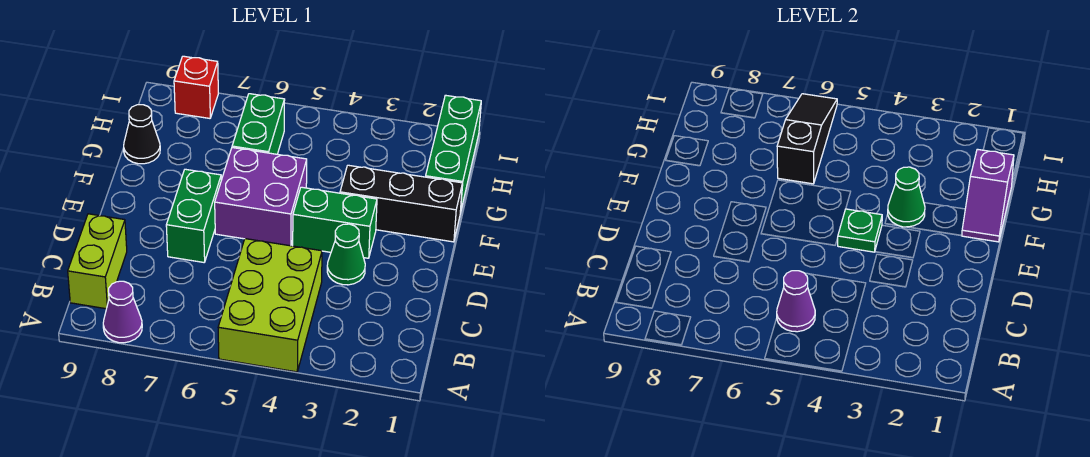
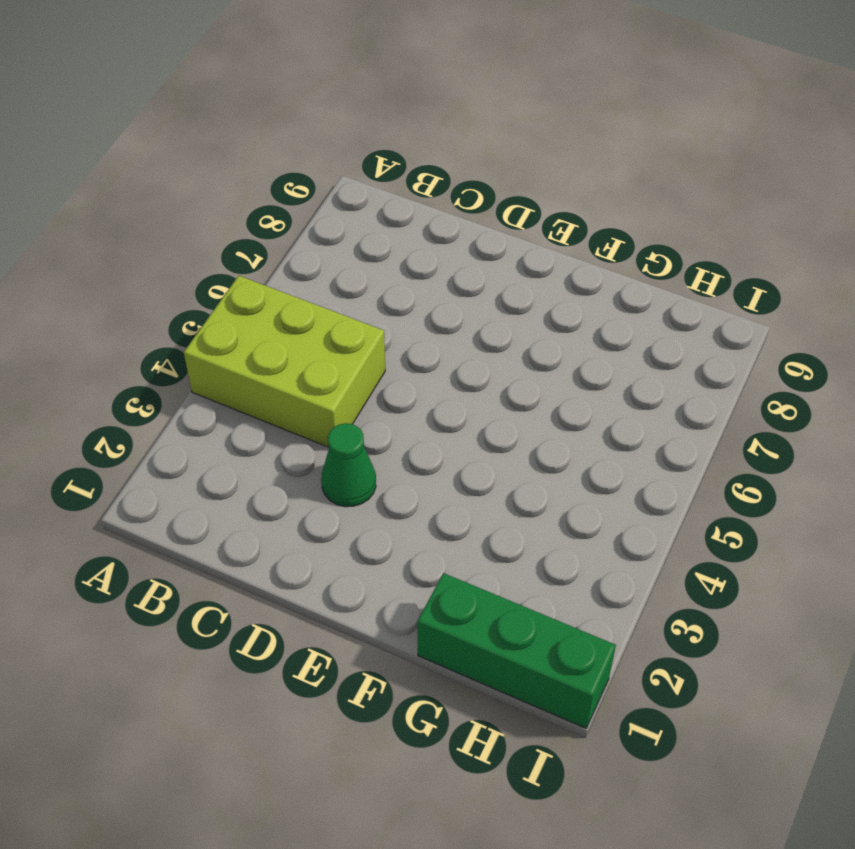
none -> purple 1x1 cone [103,281,142,343]
none -> lime 1x2 brick [68,214,127,309]
none -> green 1x2 brick [166,169,221,262]

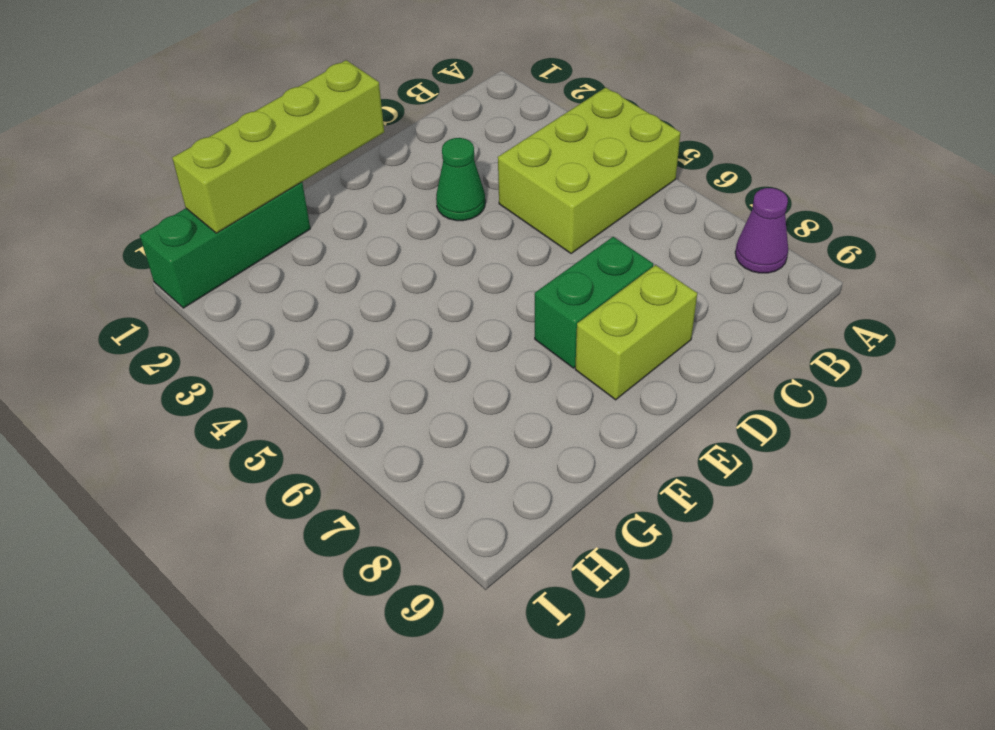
lime 1x2 brick [575,265,697,400] -> lime 1x2 brick moved to [68,214,127,309]
lime 1x4 brick [172,60,384,233] -> purple 1x2 slope [962,149,1014,242]
none -> green 1x2 brick [293,187,377,258]
none -> purple 2x2 brick [215,148,307,246]
none -> black 1x3 brick [340,165,462,242]

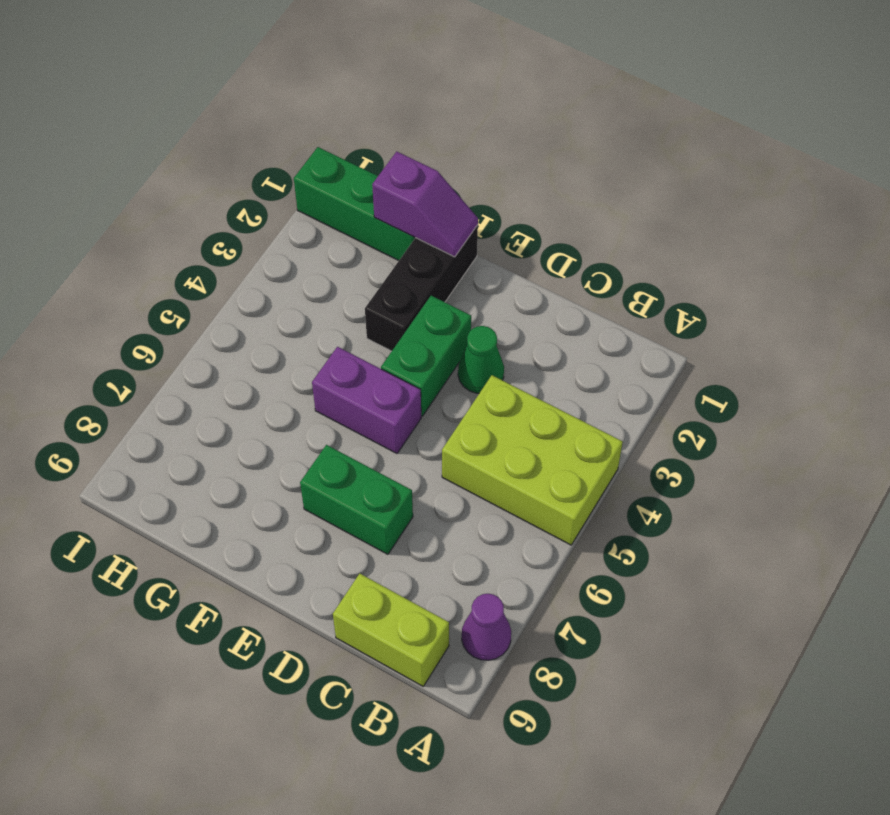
purple 1x2 brick [312,347,421,453] -> purple 2x2 brick [215,148,307,246]
none -> green 1x2 brick [232,94,285,154]
none -> black 1x1 cone [124,105,160,164]
none -> red 1x1 brick [174,56,218,118]

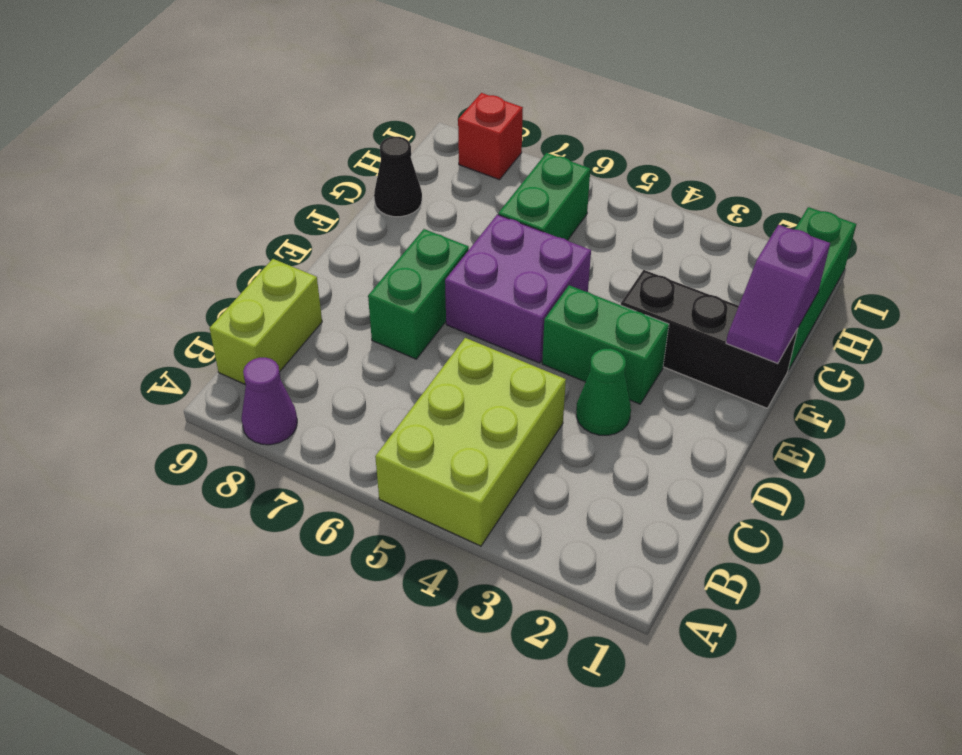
none -> purple 1x1 cone [777,271,815,332]
none -> green 1x1 plate [838,209,882,252]
none -> green 1x1 cone [888,167,925,227]

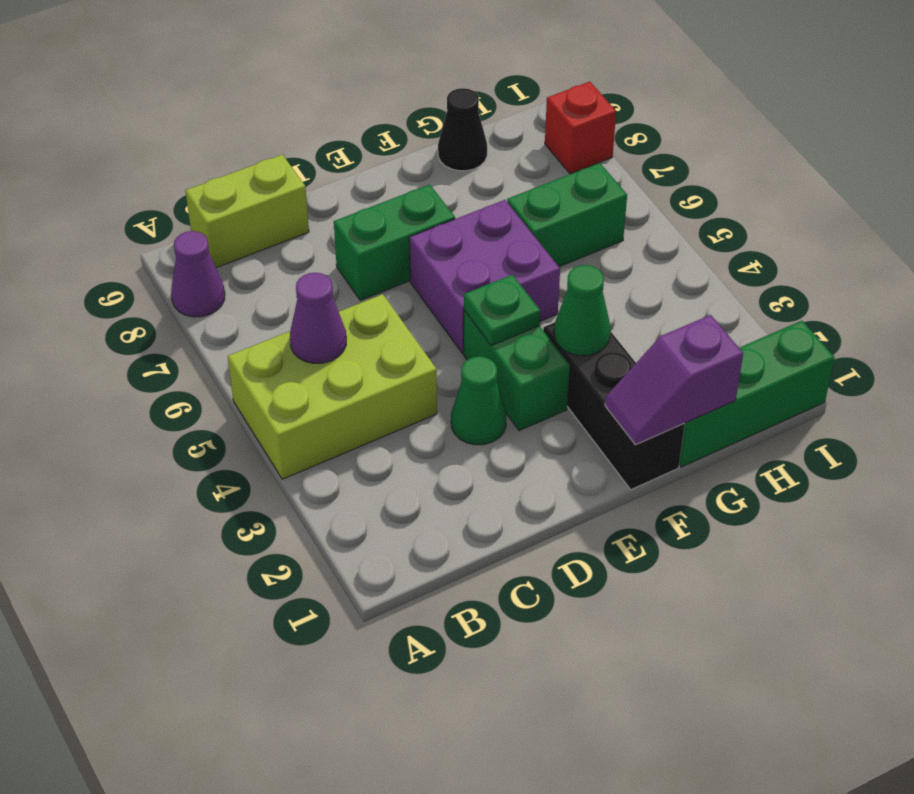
none -> black 1x3 slope [777,94,837,184]

